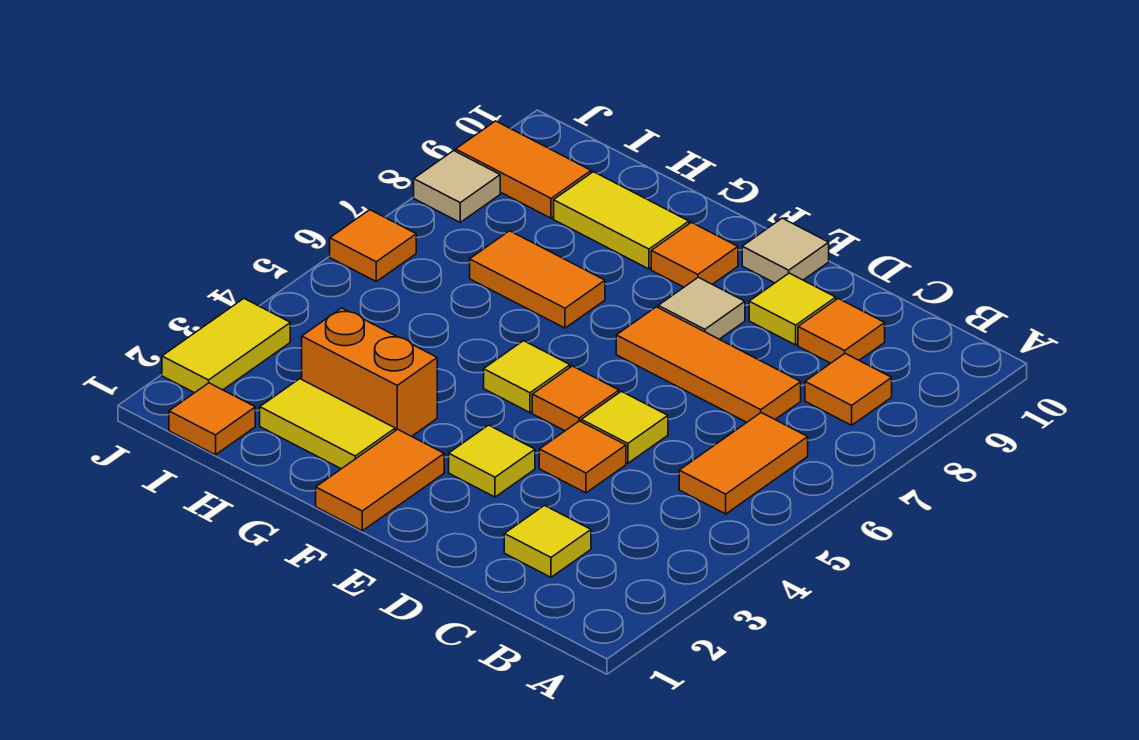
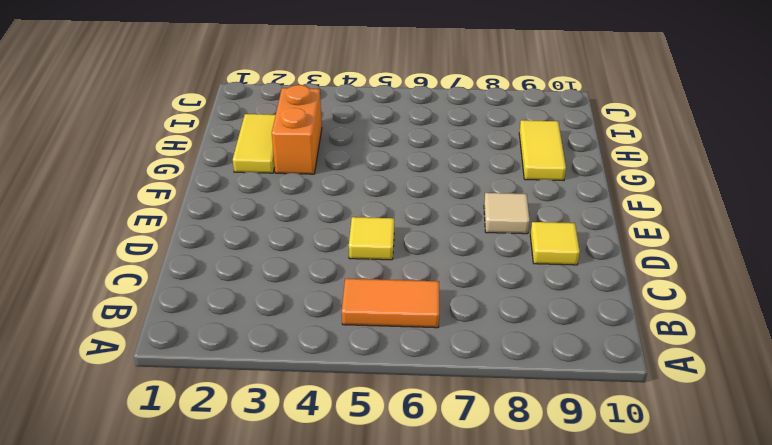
none -> orange 1x1 tile [805,354,892,425]
none -> yellow 1x1 tile [504,505,591,577]
none -> orange 1x3 tile [616,307,801,422]

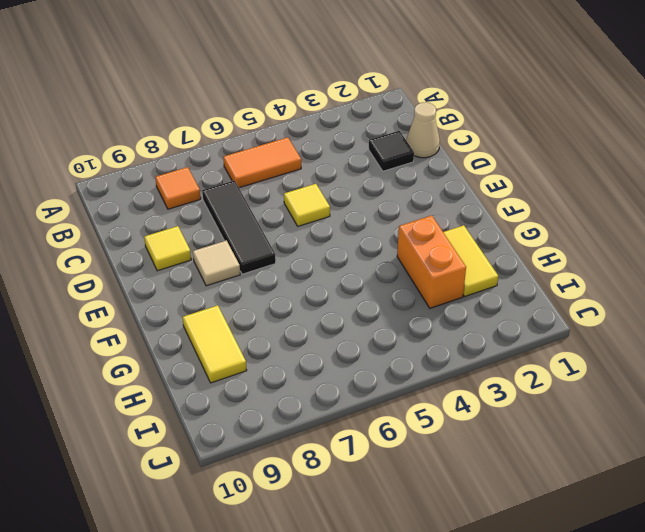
tan 1x1 cone [406,102,440,158] -> none
black 1x1 tile [369,131,414,171] -> yellow 1x1 tile [504,505,591,577]
black 1x3 tile [202,180,276,274] -> orange 1x3 tile [616,307,801,422]
none -> orange 1x1 tile [798,299,885,363]
none -> orange 1x1 tile [539,421,626,493]
none -> yellow 1x1 tile [449,425,535,497]

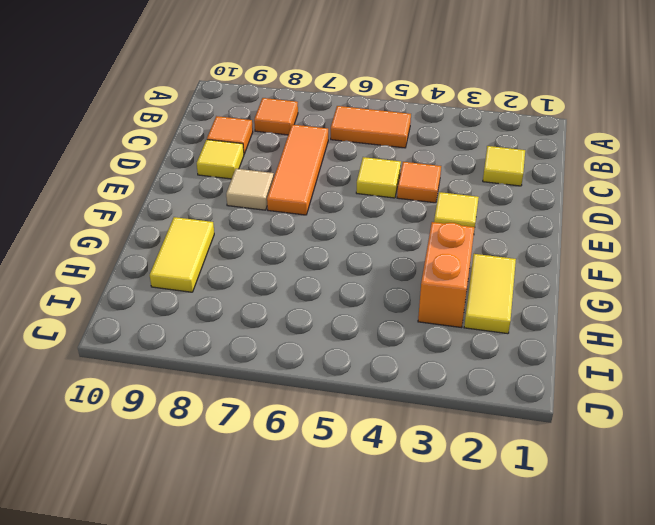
none -> orange 1x1 tile [532,366,619,431]
none -> tan 1x1 tile [742,218,829,283]
none -> orange 1x2 tile [316,429,444,531]

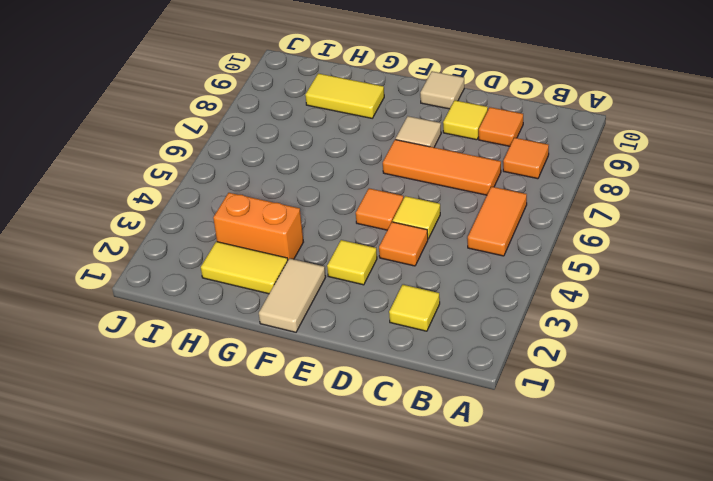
tan 1x2 tile [259,258,326,332] -> orange 1x2 tile [316,429,444,531]
none -> yellow 1x1 tile [484,341,570,413]
none -> orange 1x1 tile [651,222,738,287]
none -> orange 1x2 tile [470,231,605,328]

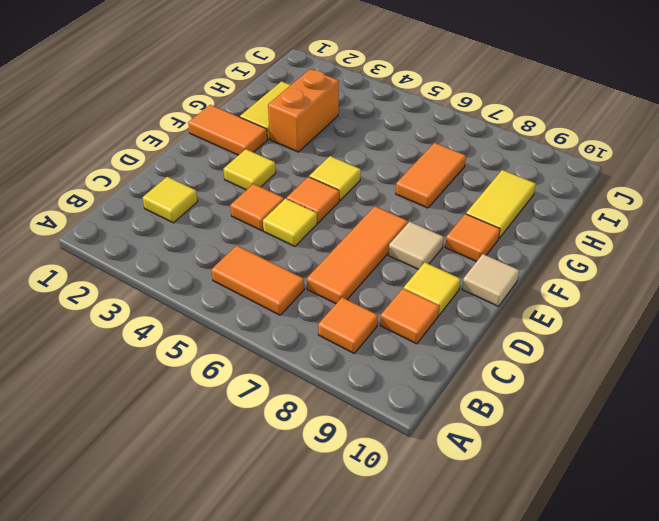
none -> orange 1x1 tile [169,383,255,455]
none -> orange 1x2 tile [456,121,591,218]
none -> yellow 1x2 tile [162,299,290,393]

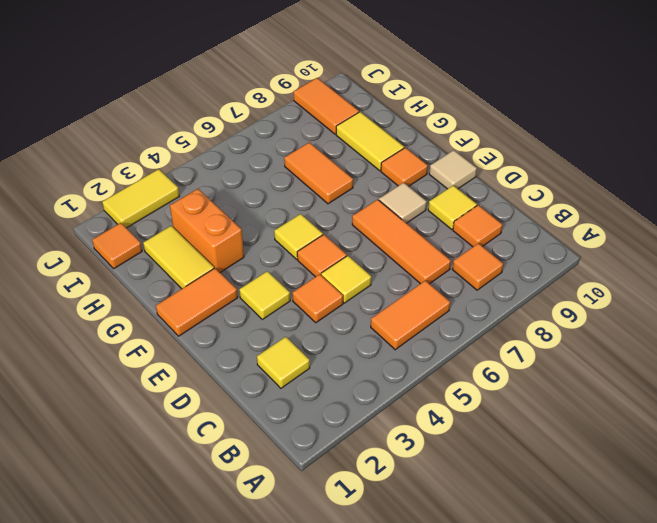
none -> orange 1x1 tile [330,210,416,281]
none -> tan 1x1 tile [414,151,500,222]

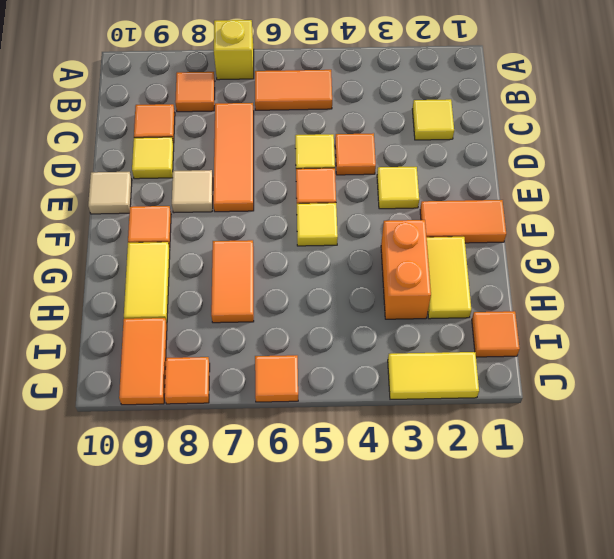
yellow 1x1 brick [214,20,254,80] -> none
orange 1x1 tile [164,357,210,404] -> tan 1x1 tile [414,151,500,222]

